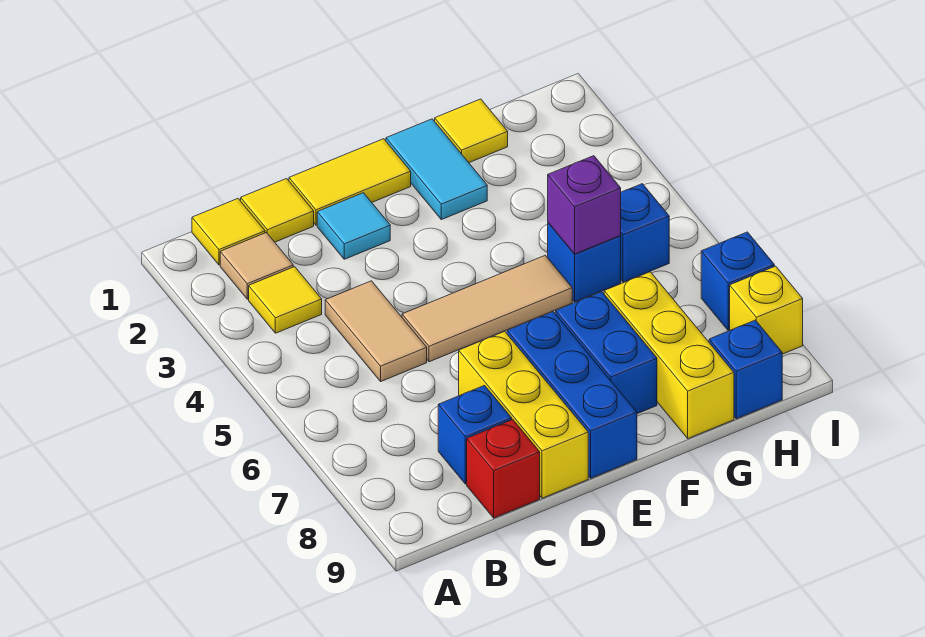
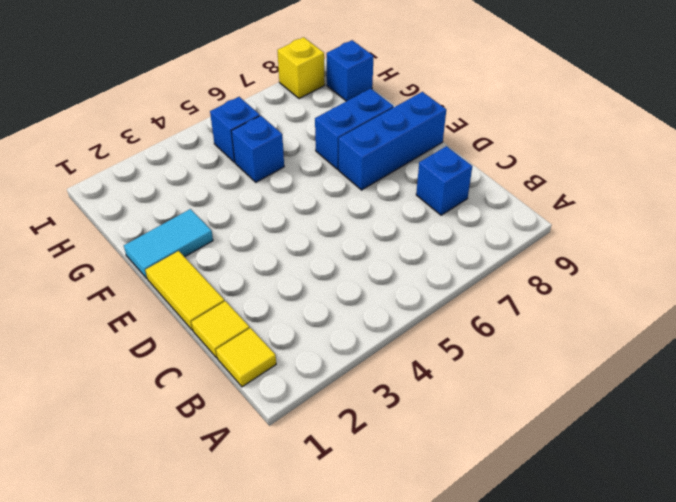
none -> tan 1x1 tile [220,233,293,299]
none -> yellow 1x1 tile [249,267,322,333]
none -> tan 1x2 tile [325,281,427,381]

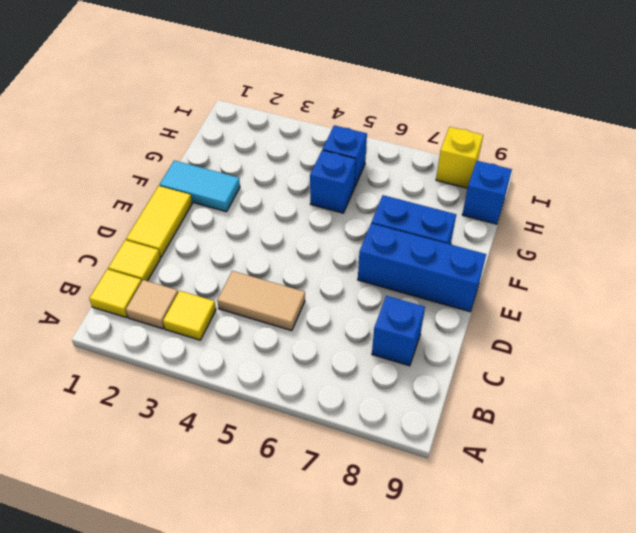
none -> red 1x1 brick [467,420,540,518]
none -> cyan 1x1 tile [317,193,390,259]
none -> tan 1x3 tile [402,255,572,362]

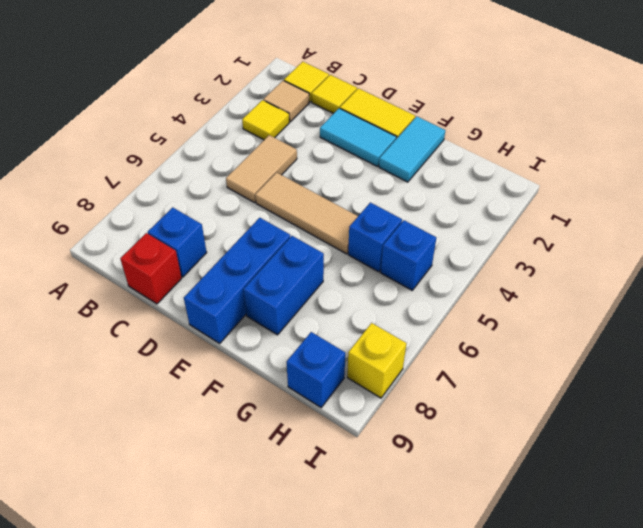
cyan 1x2 tile [320,108,396,166] -> cyan 1x1 tile [317,193,390,259]
none -> yellow 1x3 brick [459,331,588,498]
none -> yellow 1x1 tile [435,99,508,163]
none -> yellow 1x3 brick [604,272,734,438]

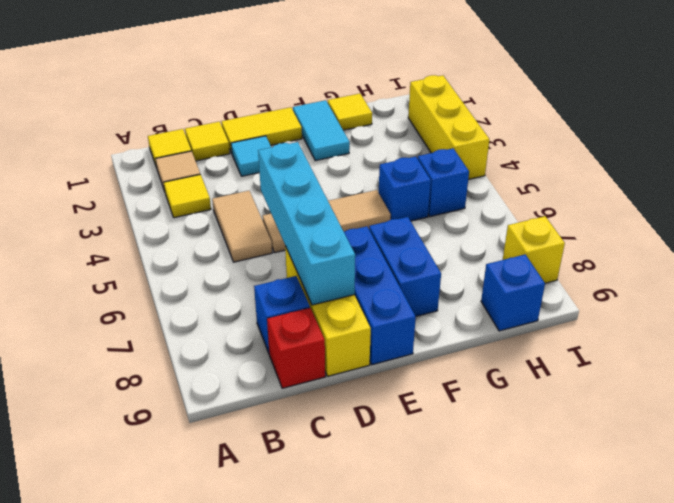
cyan 1x4 brick [258,142,355,305] -> none
yellow 1x3 brick [408,75,489,179] -> yellow 1x3 brick moved to [604,272,734,438]
none -> blue 1x1 brick [701,232,774,331]
none -> purple 1x1 brick [548,156,621,254]

